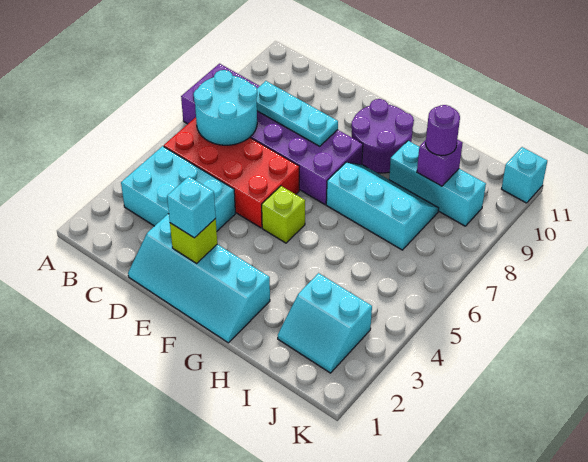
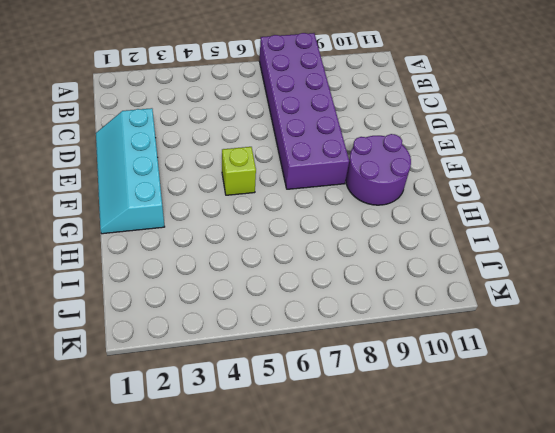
none -> cyan 2x3 brick [121,146,235,231]
none -> red 2x4 brick [164,117,300,228]
none -> cyan 2x3 slope [326,163,439,250]

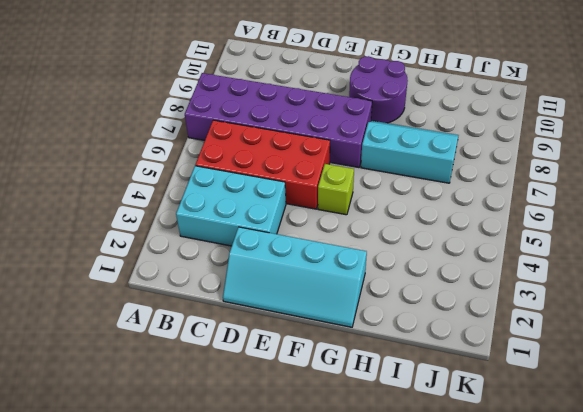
none -> cyan 1x3 brick [389,141,486,226]
none -> cyan 2x2 slope [278,273,372,373]
none -> cyan 1x1 brick [502,147,547,203]

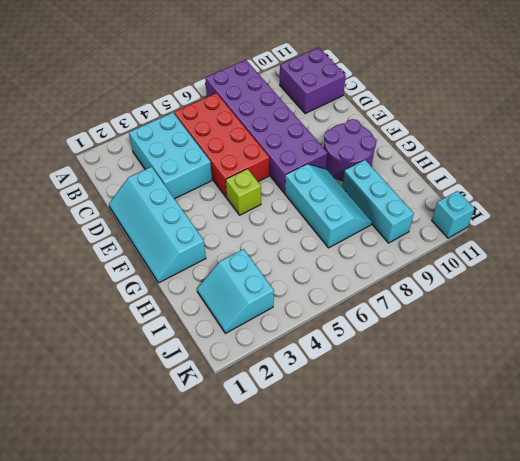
purple 2x2 brick [280,47,346,114] -> none
none -> cyan 2x2 round brick [194,70,257,145]
none -> cyan 1x3 plate [257,81,338,146]
none -> lime 1x1 brick [170,219,217,263]

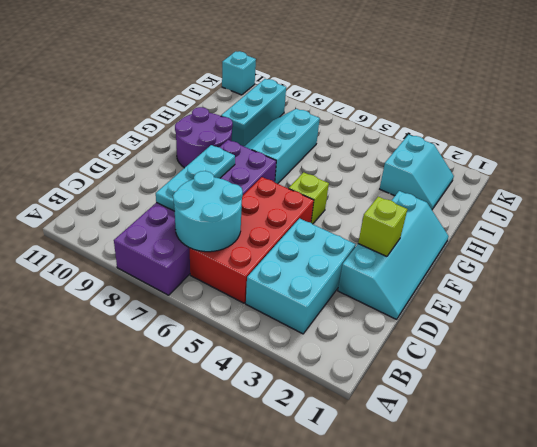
none -> purple 1x1 brick [417,140,463,186]
none -> cyan 1x1 brick [167,176,216,238]
none -> purple 1x1 round brick [426,105,460,156]

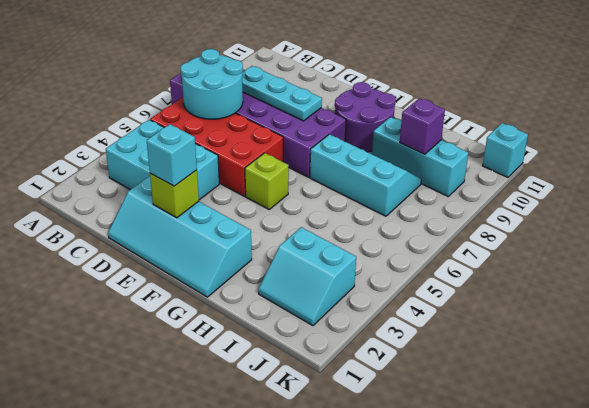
none -> purple 1x1 round brick [426,105,460,156]

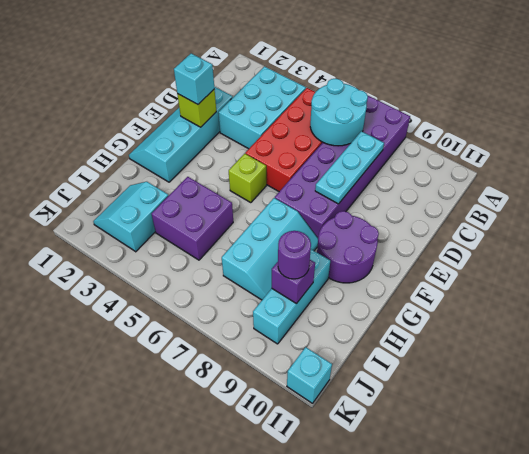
purple 2x2 brick [152,177,233,260] -> none

